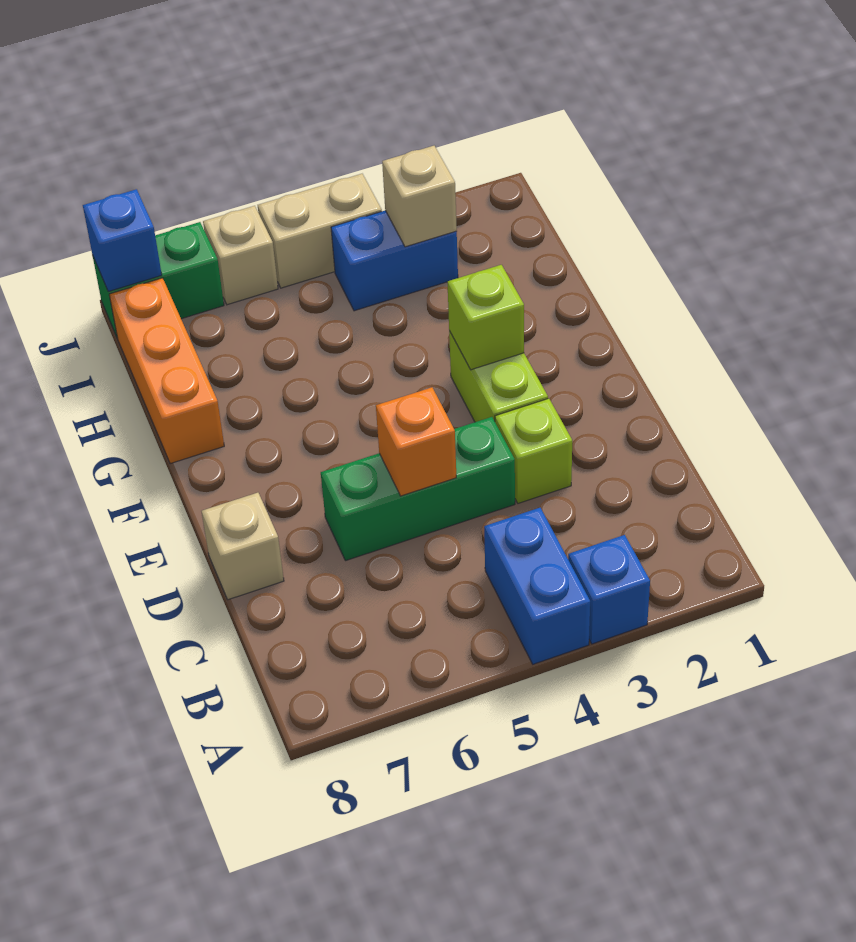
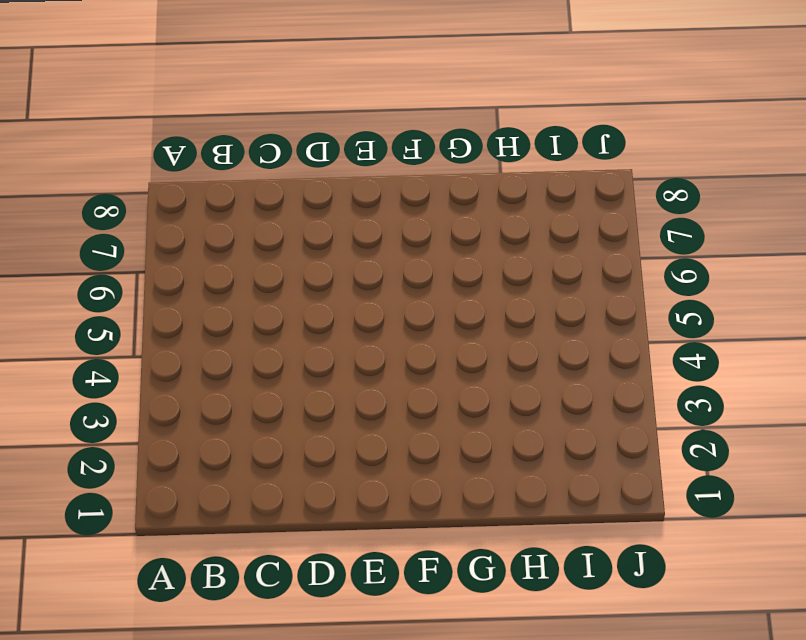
none -> blue 1x1 brick [568,535,650,644]
none -> blue 1x2 brick [484,508,590,664]
none -> lime 1x1 brick [495,398,572,503]

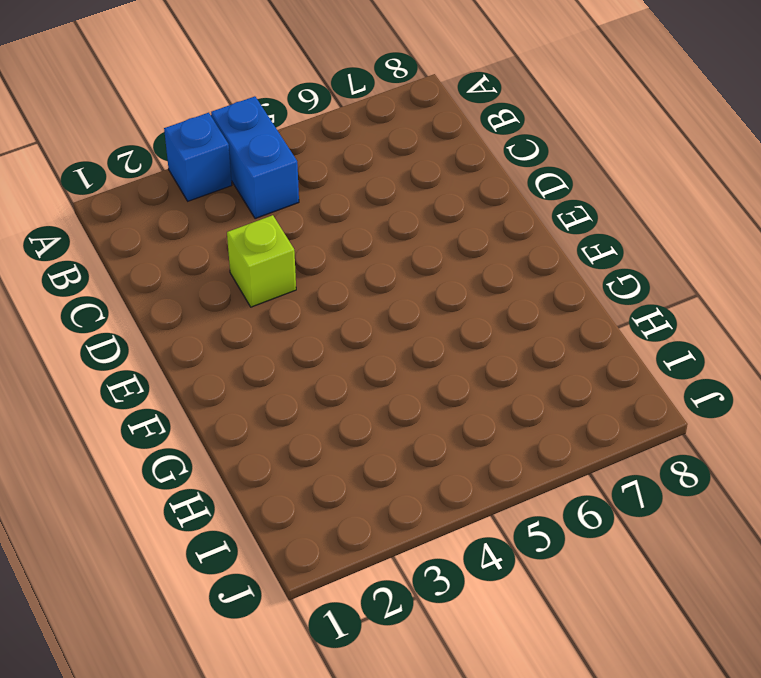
none -> green 1x3 brick [321,417,515,561]
none -> tan 1x1 brick [202,493,284,600]
none -> lime 1x2 brick [449,331,548,422]

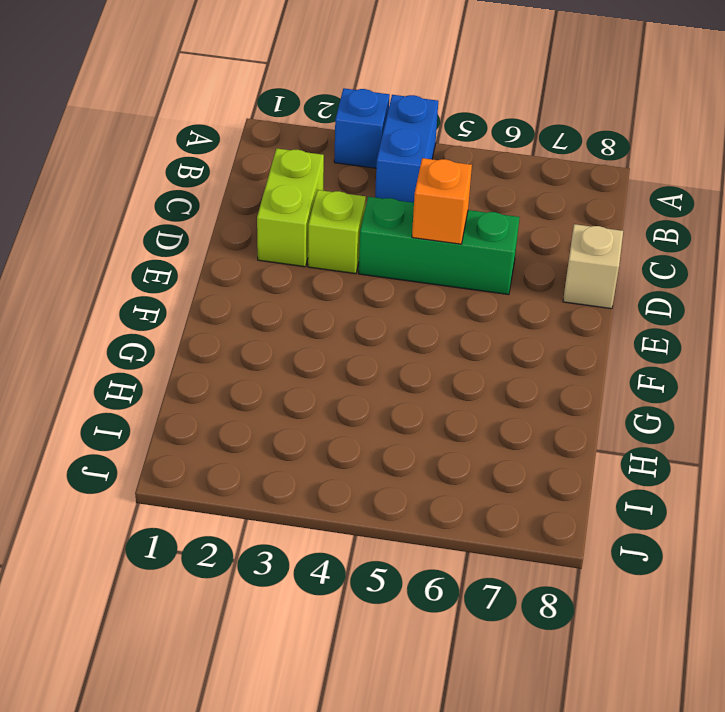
lime 1x2 brick [257,148,324,267] -> lime 1x2 brick moved to [449,331,548,422]
none -> orange 1x3 brick [109,278,224,464]
none -> blue 1x2 brick [331,211,458,311]
none -> tan 1x2 brick [258,174,382,288]

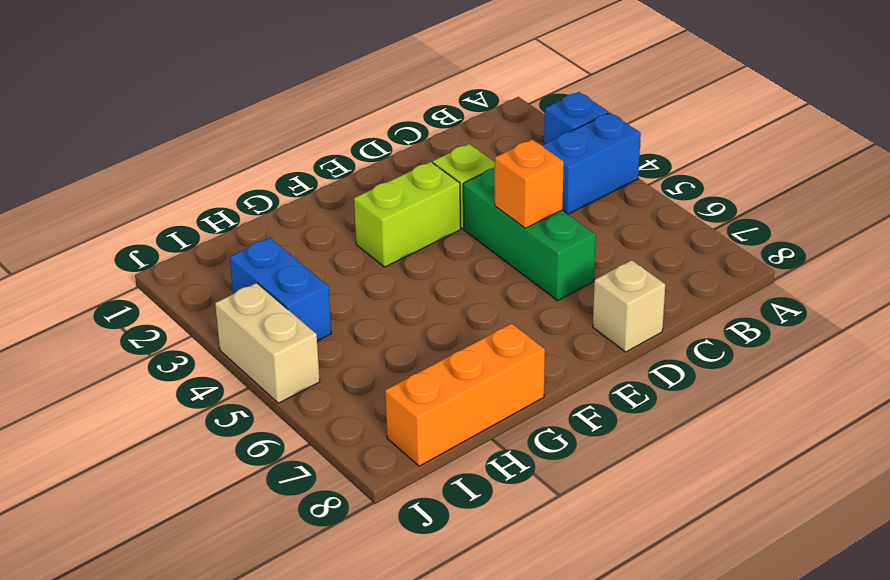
none -> tan 1x1 brick [203,206,278,305]
none -> green 1x2 brick [93,222,224,338]
none -> lime 1x1 brick [447,265,524,370]

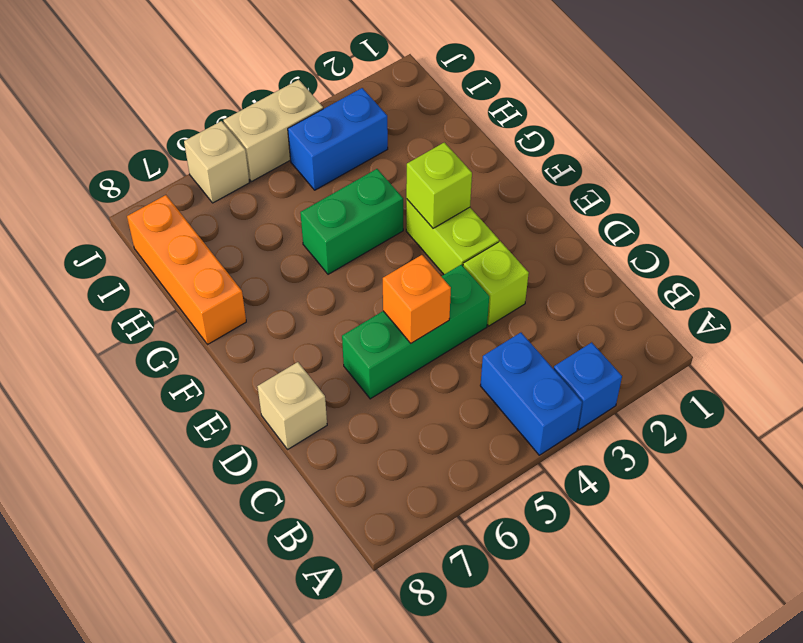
green 1x2 brick [300,169,403,274] -> green 1x2 brick moved to [93,222,224,338]
none -> tan 1x1 brick [382,146,457,247]
none -> blue 1x1 brick [83,189,162,291]

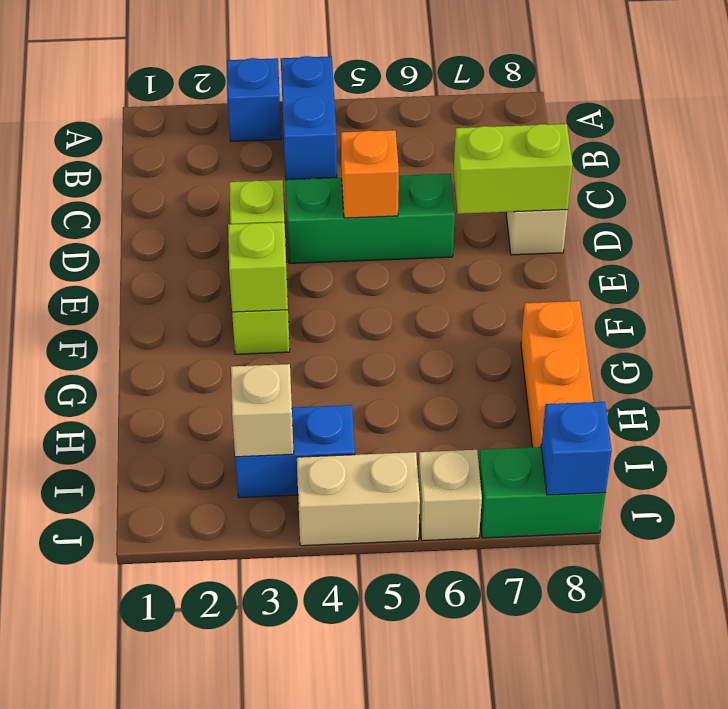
lime 1x2 brick [454,124,573,214] -> none

